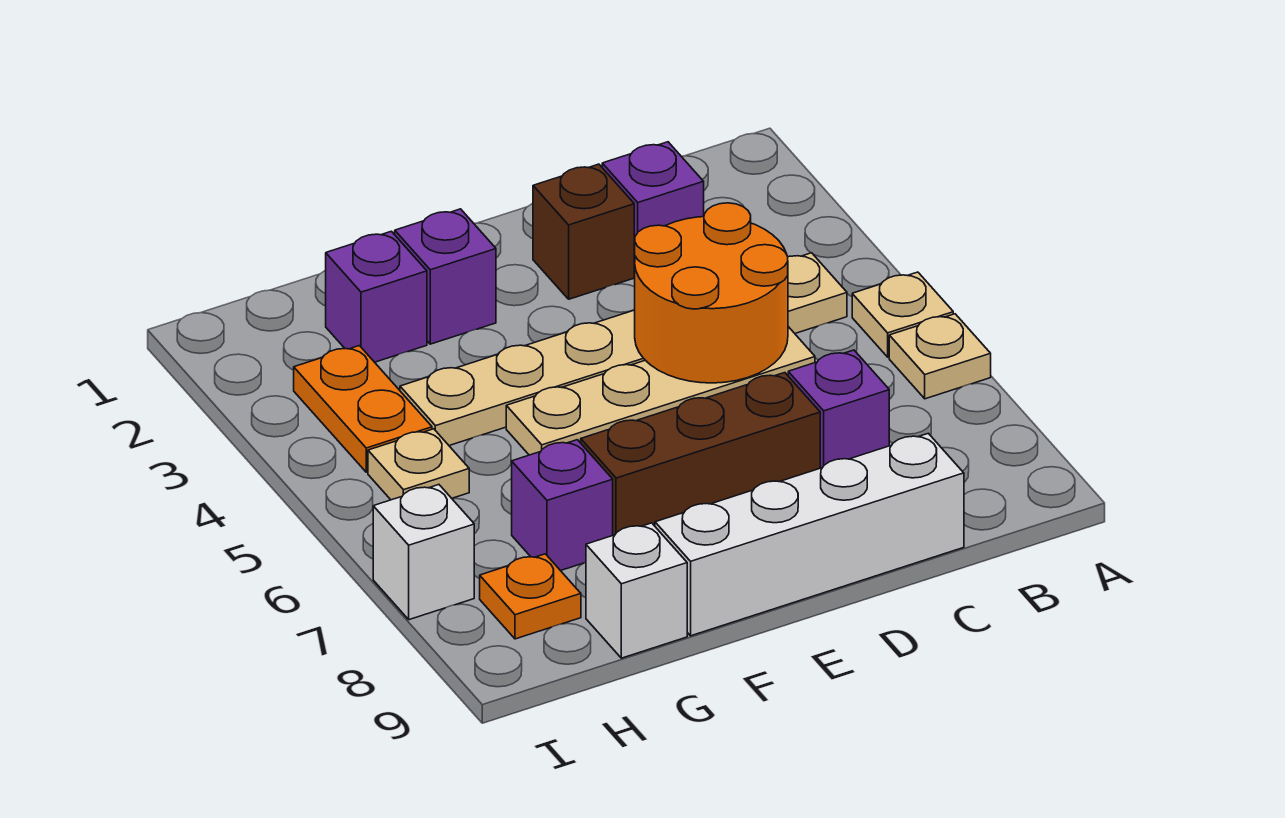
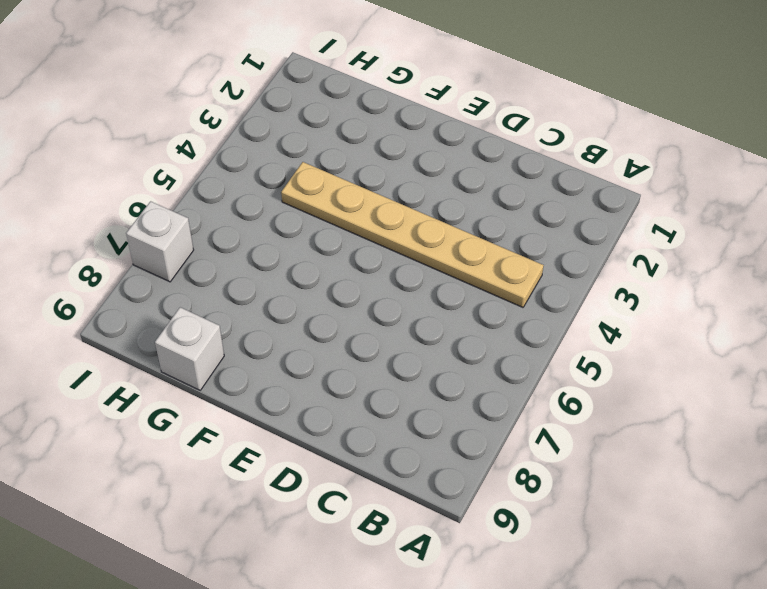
none -> tan 1x1 plate [852,272,953,357]
none -> tan 1x1 plate [889,314,991,399]
none -> purple 1x1 brick [602,142,704,273]

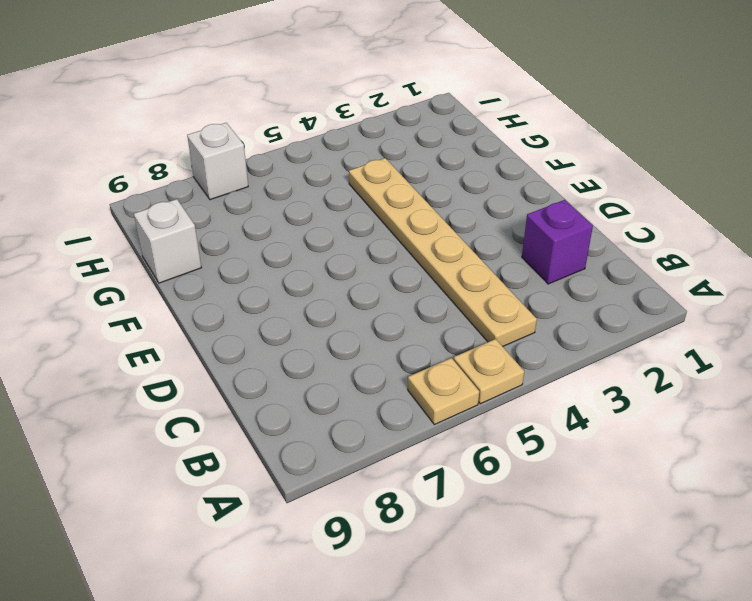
none -> tan 1x4 plate [506,327,815,455]
none -> purple 1x1 brick [788,350,889,468]
none -> white 1x4 brick [655,433,964,636]

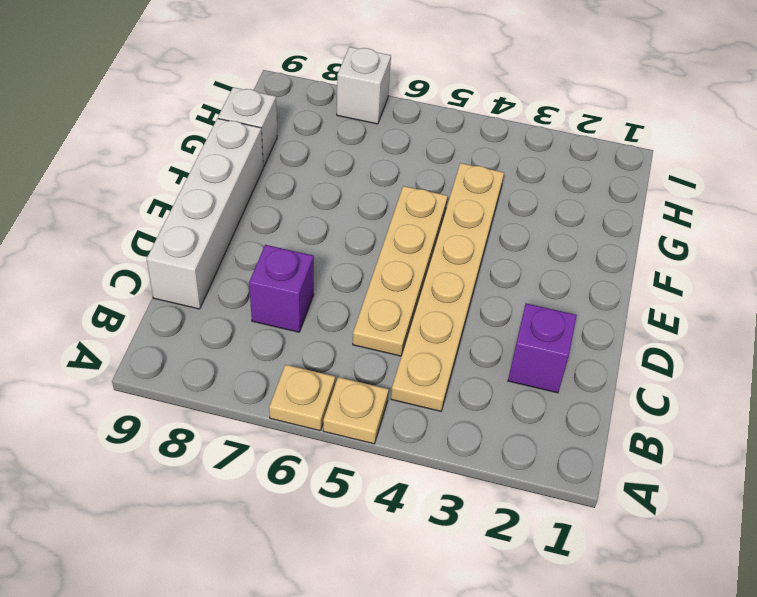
none -> brown 1x1 brick [533,164,634,299]
none -> brown 1x3 brick [581,373,820,535]
none -> purple 1x1 brick [395,209,496,344]

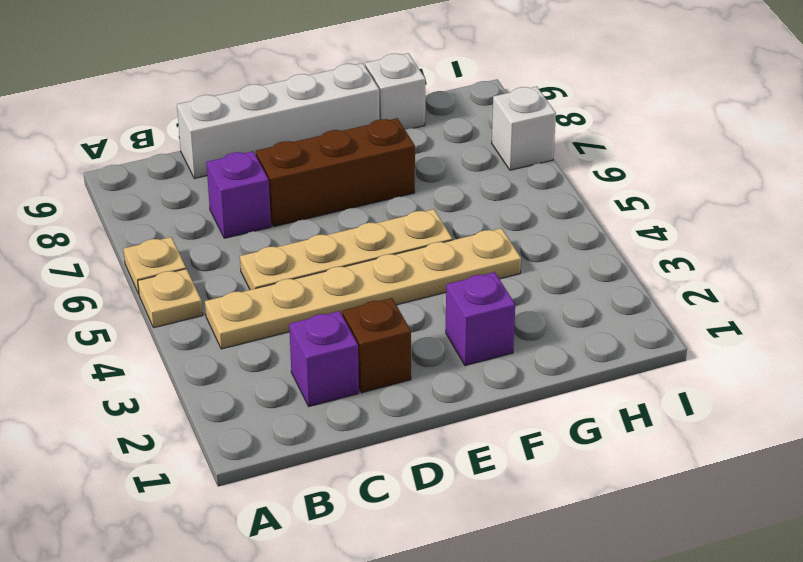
none -> purple 1x1 brick [326,231,427,362]
none -> purple 1x1 brick [512,440,613,571]
none -> orange 1x2 plate [294,346,432,472]

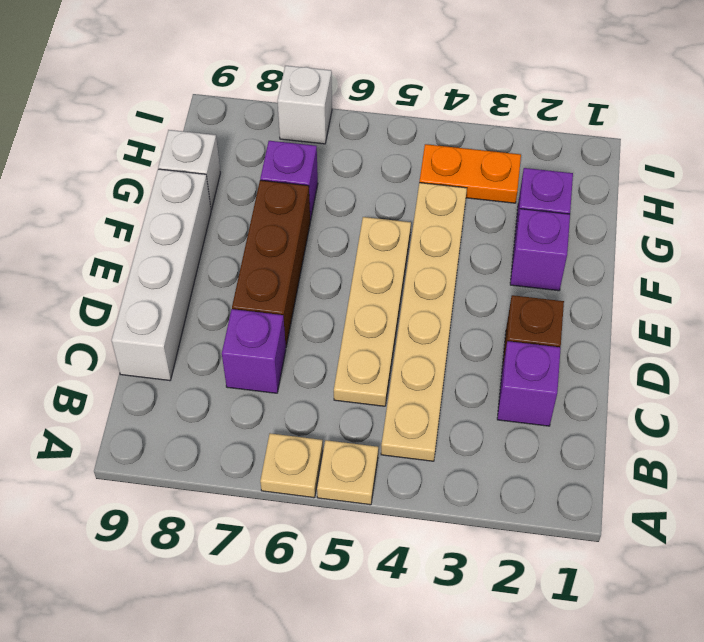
none -> tan 1x1 plate [368,429,469,500]
none -> orange 1x1 plate [480,554,581,639]
none -> orange 2x2 round brick [634,203,788,383]

